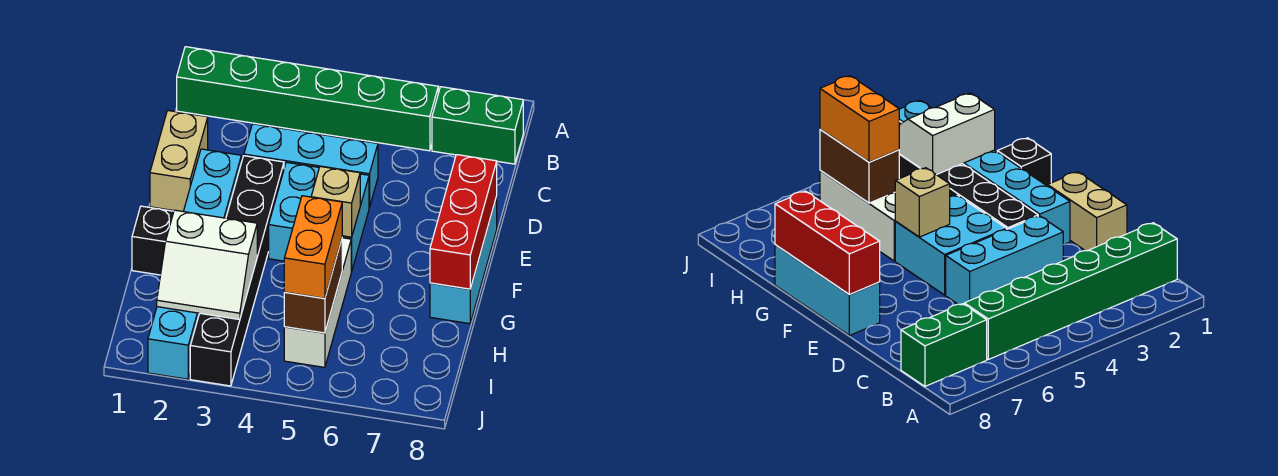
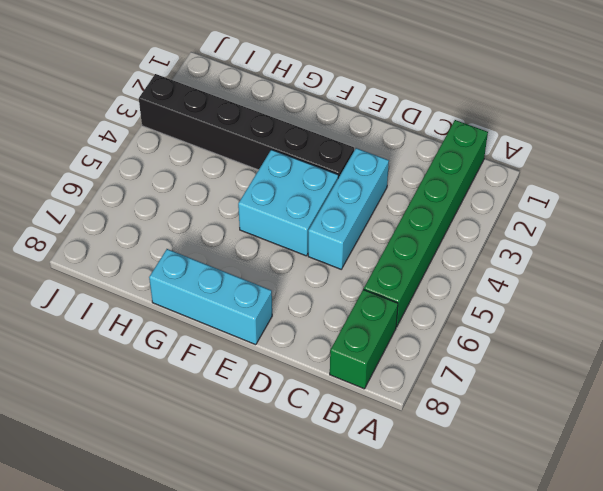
none -> tan 1x2 brick [150,110,208,211]
none -> cyan 1x6 brick [148,149,241,379]
none -> black 1x1 brick [132,206,174,275]

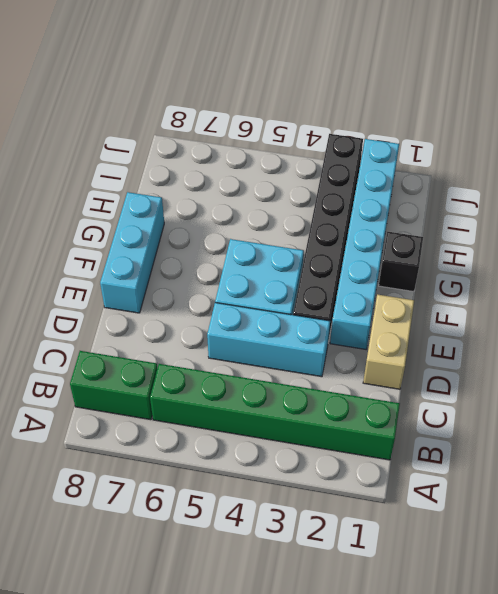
none -> white 1x3 brick [284,238,351,367]
none -> red 1x3 brick [430,155,497,289]
none -> tan 1x1 brick [311,167,360,237]

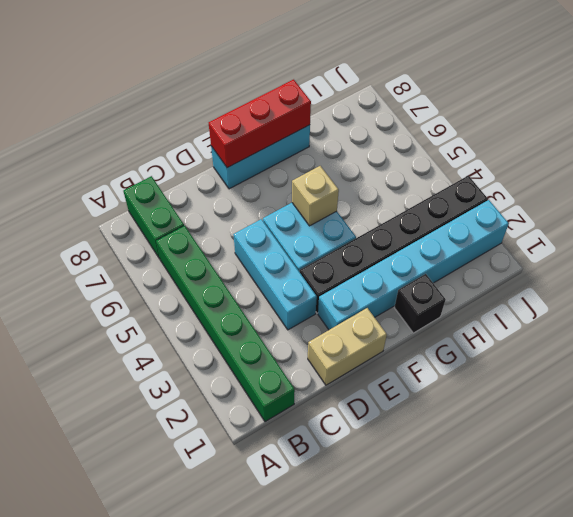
none -> white 1x3 brick [284,238,351,367]
none -> white 2x2 slope [157,210,257,320]
none -> brown 1x2 brick [284,239,342,333]

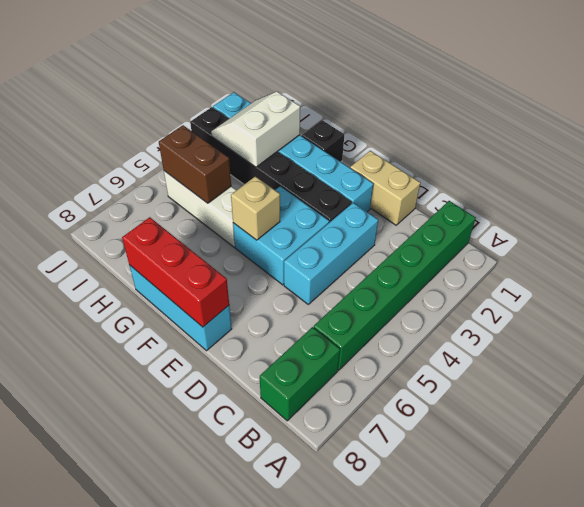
none -> orange 1x2 brick [284,196,342,298]

